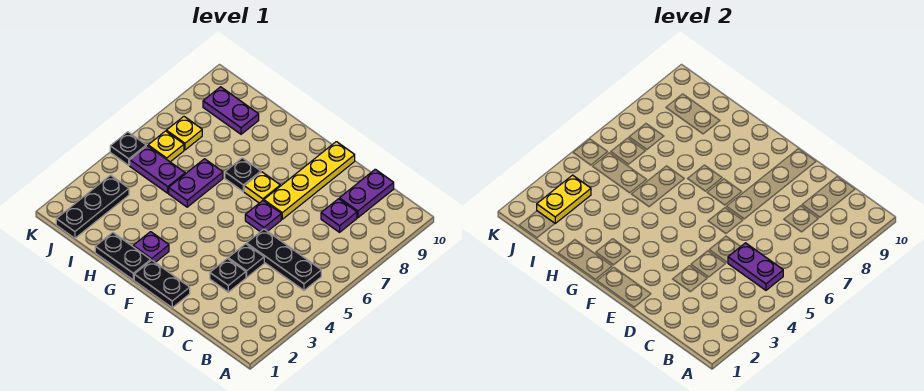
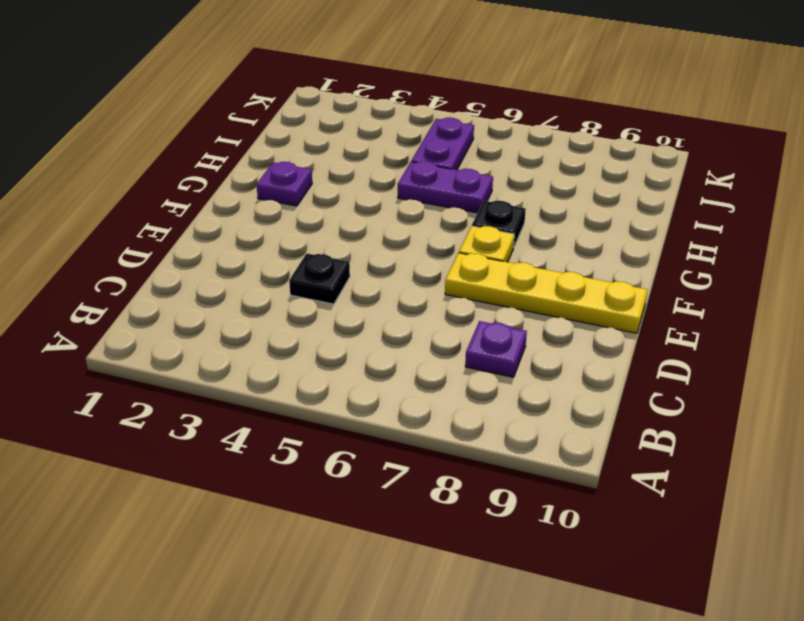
none -> black 1x3 plate [247,229,321,290]
none -> purple 1x2 plate [339,169,394,218]
none -> black 1x1 plate [210,258,246,292]

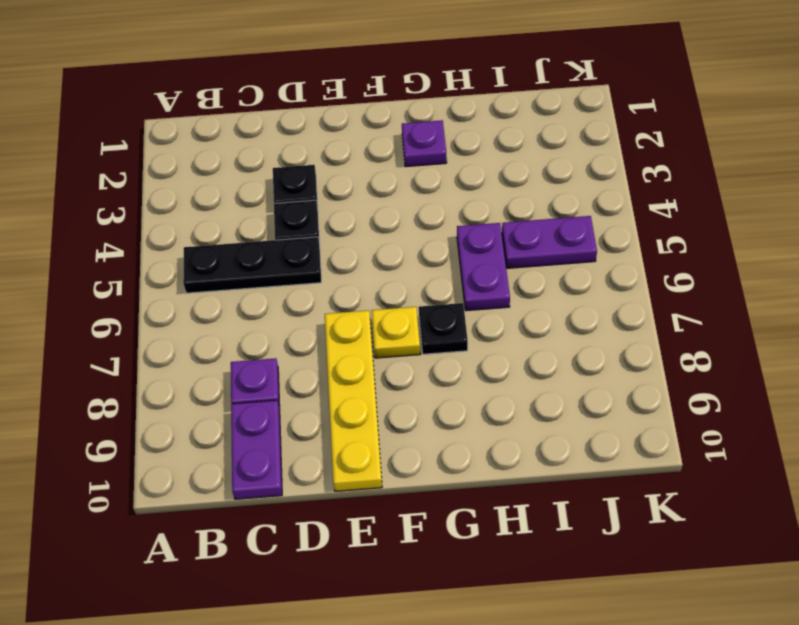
none -> black 1x2 plate [134,260,190,308]
none -> purple 1x1 plate [245,201,281,232]
none -> black 1x2 plate [95,233,151,280]

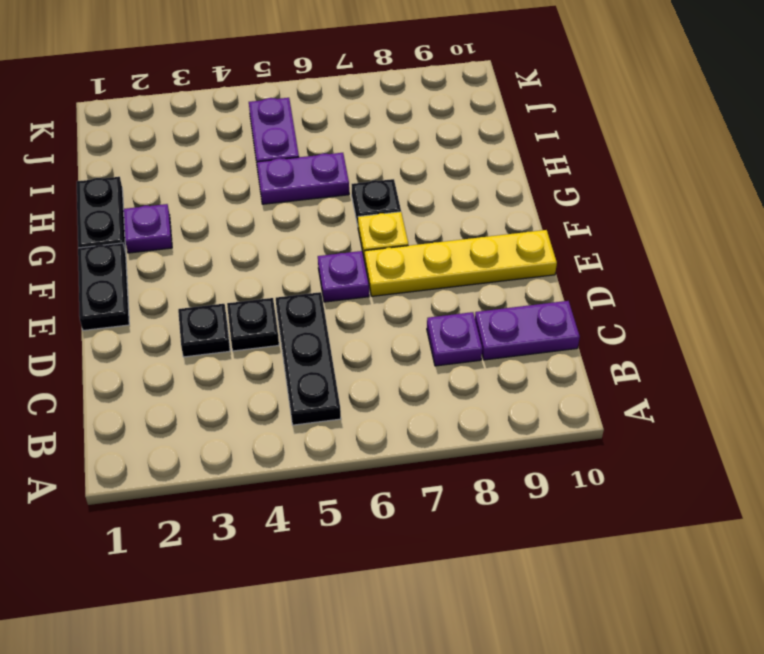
none -> purple 1x2 plate [203,87,259,134]
none -> black 1x3 plate [56,175,129,238]
none -> yellow 1x1 plate [148,131,184,162]

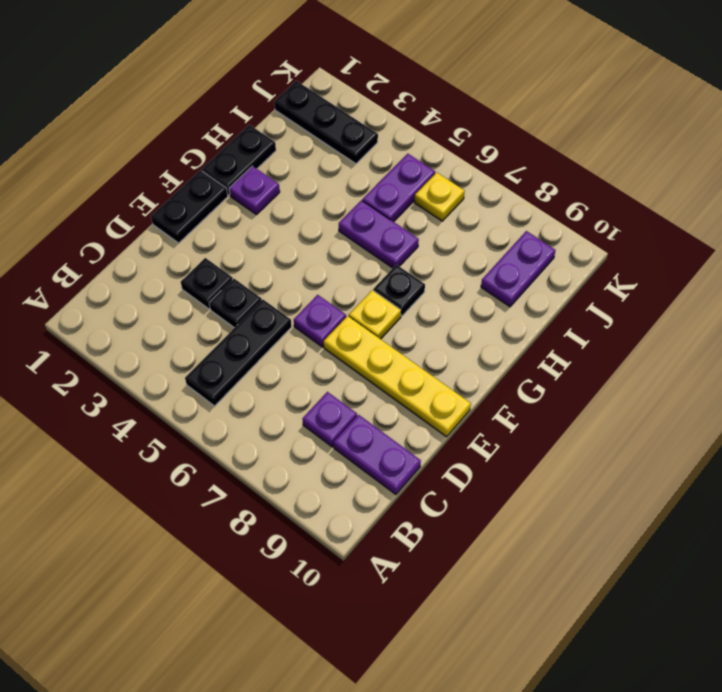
none -> yellow 1x1 plate [166,117,202,150]
none -> black 1x1 plate [110,132,146,165]
none -> purple 1x2 plate [728,243,783,290]

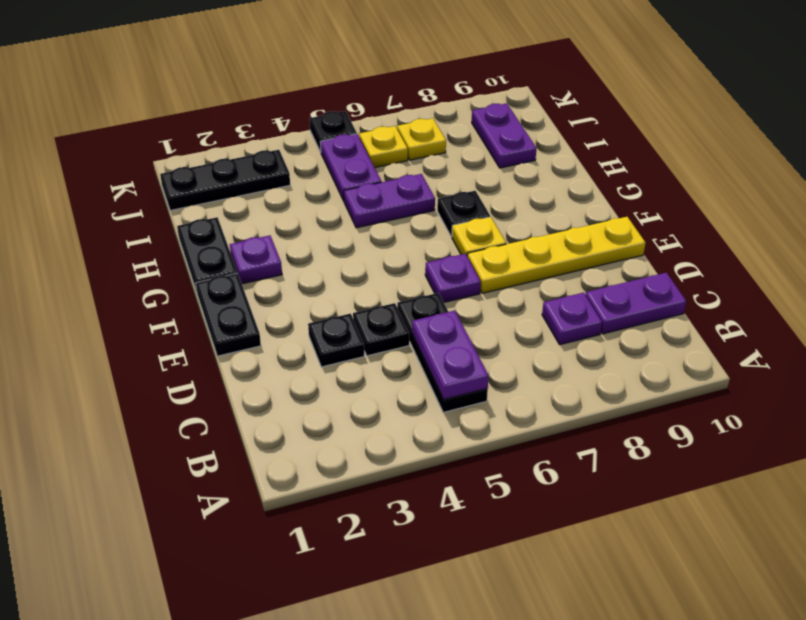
none -> yellow 1x2 plate [537,175,591,223]

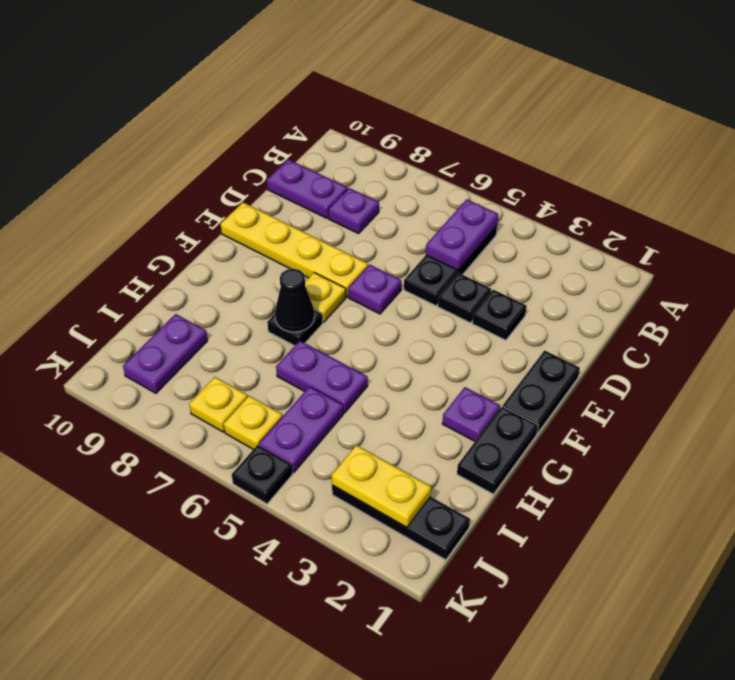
black 1x1 cone [275,269,314,332] -> none

